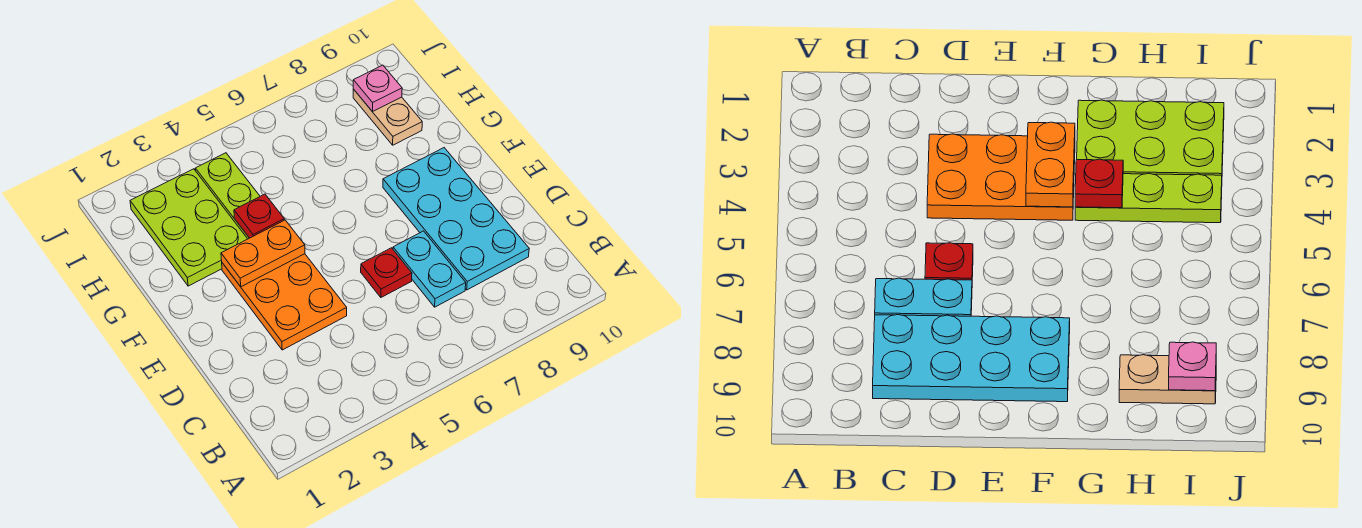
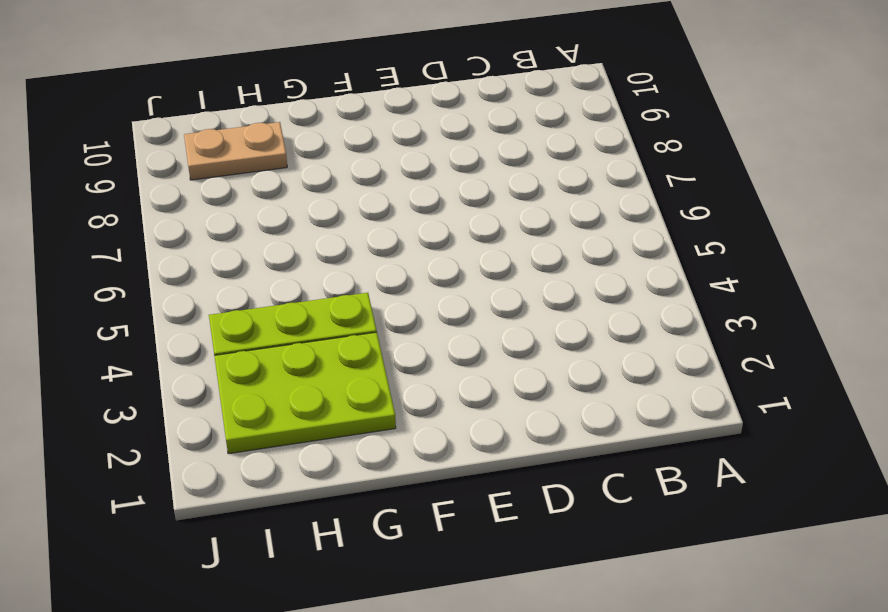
none -> cyan 1x2 plate [393,231,466,307]
none -> cyan 2x4 plate [383,148,529,290]

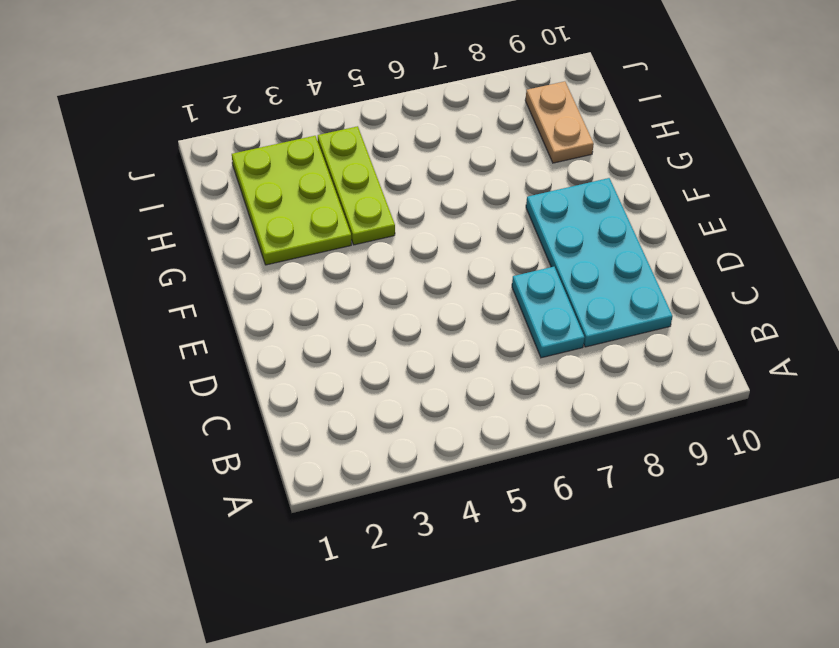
none -> orange 2x3 plate [222,254,347,350]
none -> red 1x1 plate [361,248,412,297]

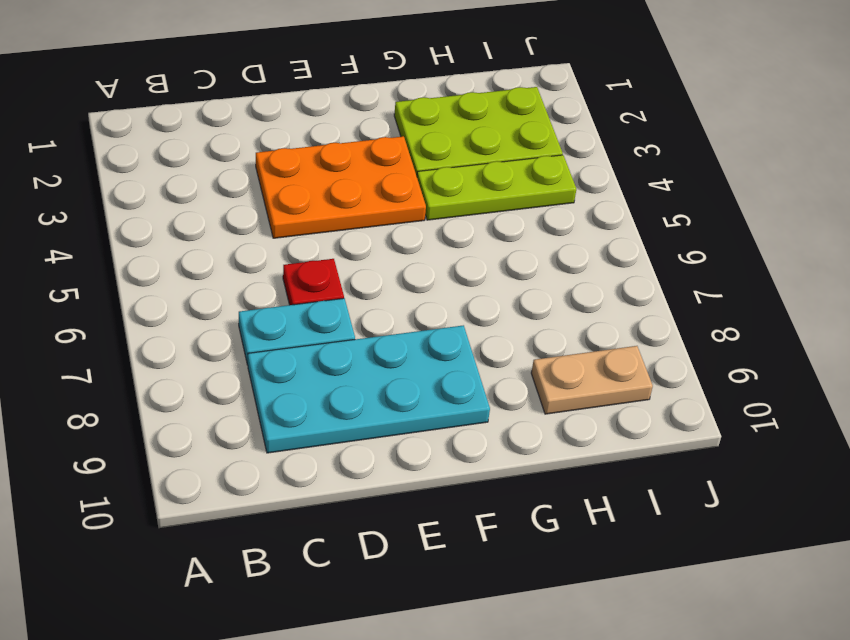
none -> orange 1x2 plate [221,220,305,287]
none -> red 1x1 plate [234,194,284,238]

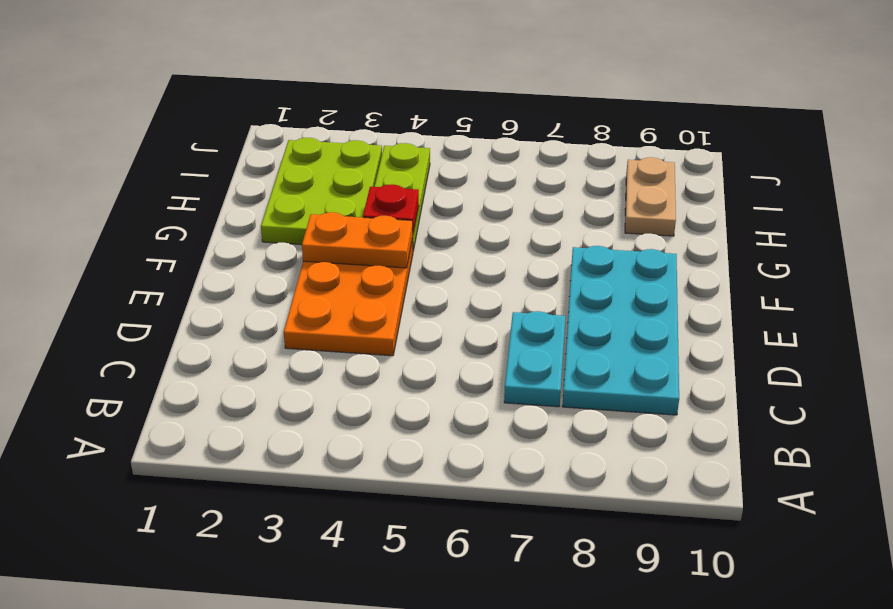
none -> red 1x1 plate [361,248,412,297]
none -> pink 1x1 plate [353,65,402,112]

